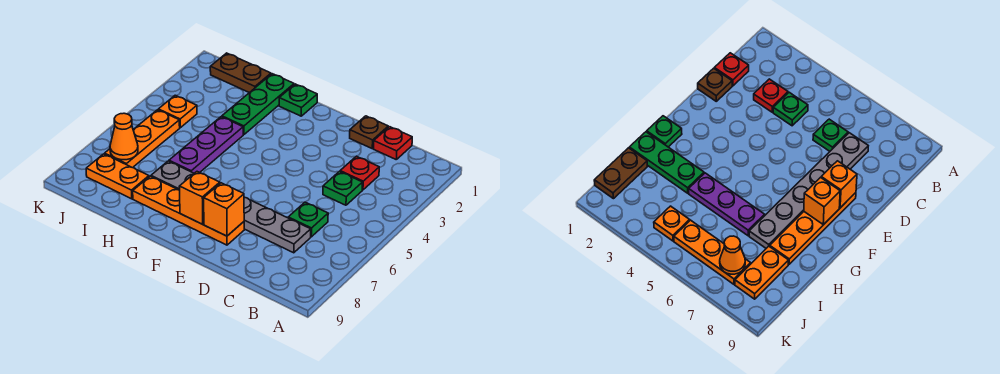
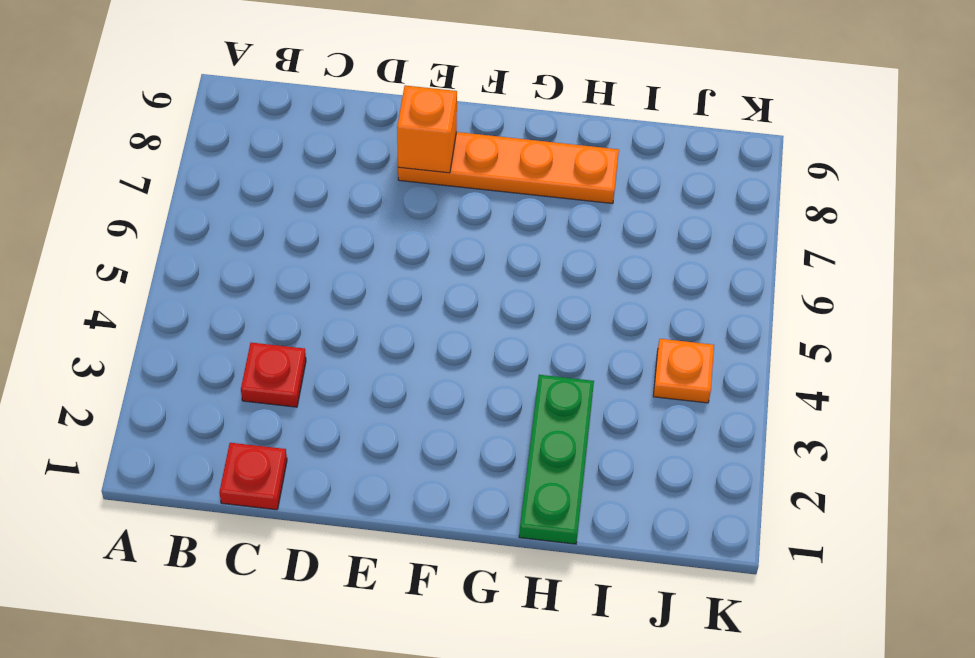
none -> green 1x1 plate [323,171,362,205]
none -> green 1x1 plate [288,202,328,237]
none -> grey 1x6 plate [151,161,311,253]

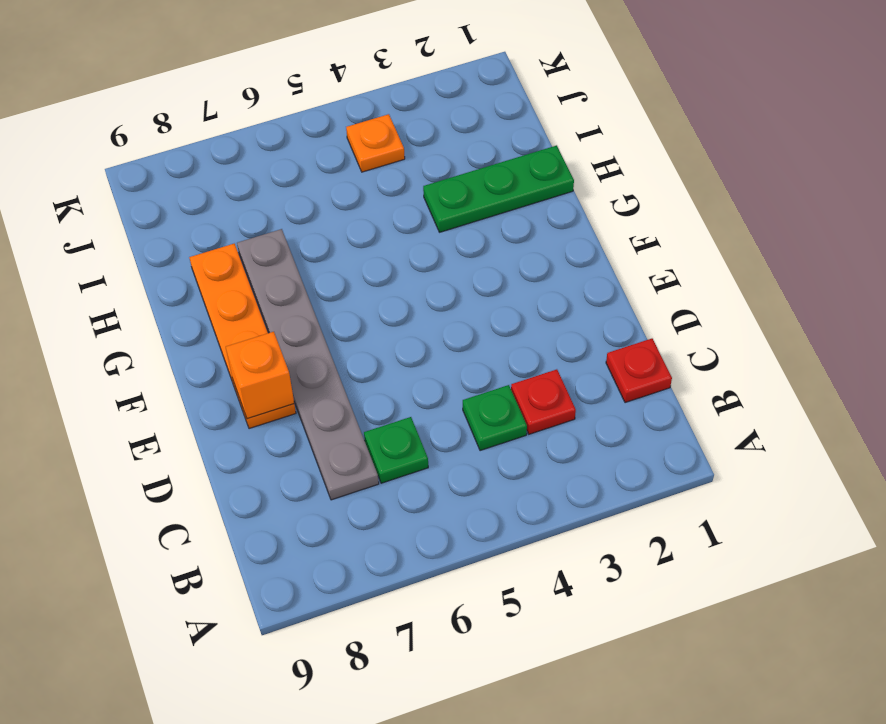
none -> brown 1x1 plate [350,116,388,148]
none -> green 1x1 plate [279,84,317,116]
none -> purple 1x3 plate [169,117,243,173]

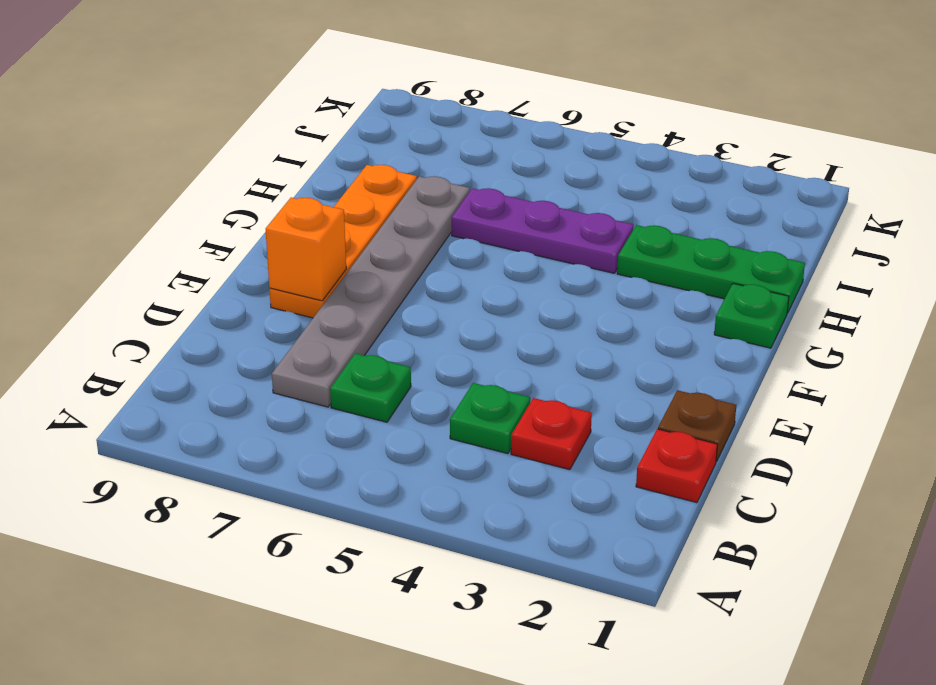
none -> brown 1x2 plate [210,53,271,93]
none -> orange 1x2 plate [86,154,149,199]
none -> orange 1x1 plate [158,95,197,128]

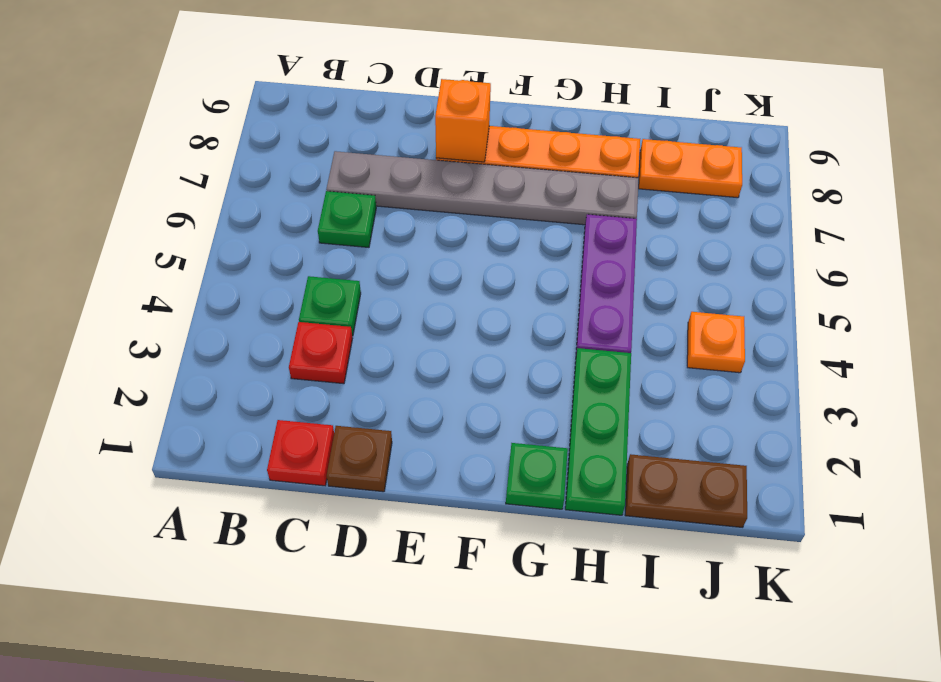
none -> orange 1x3 plate [105,110,180,168]
none -> orange 1x1 brick [179,172,220,224]
none -> orange 1x1 cone [110,113,138,160]

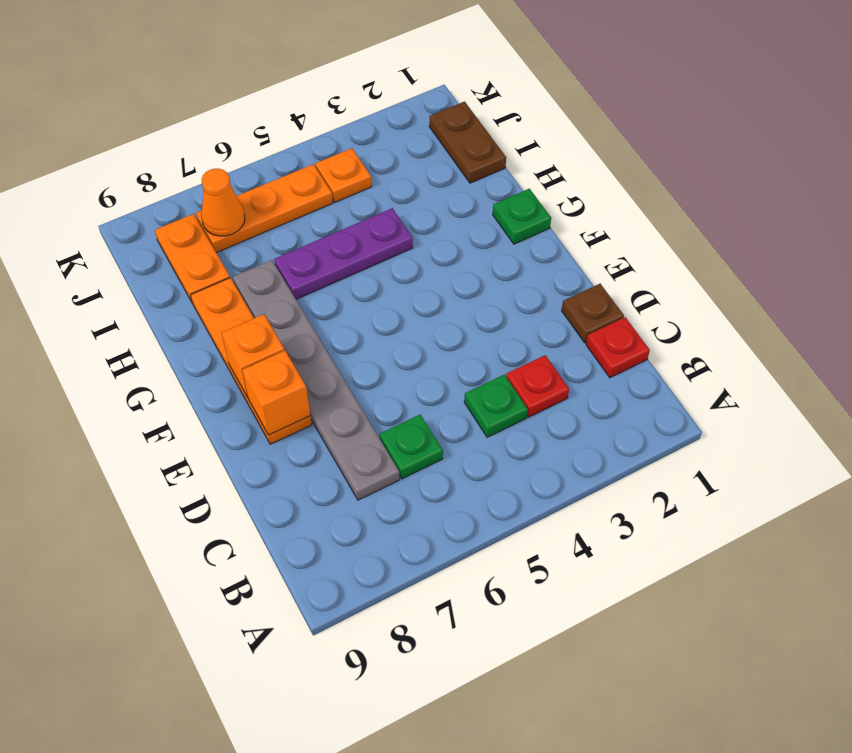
none -> green 1x3 plate [222,74,294,135]

